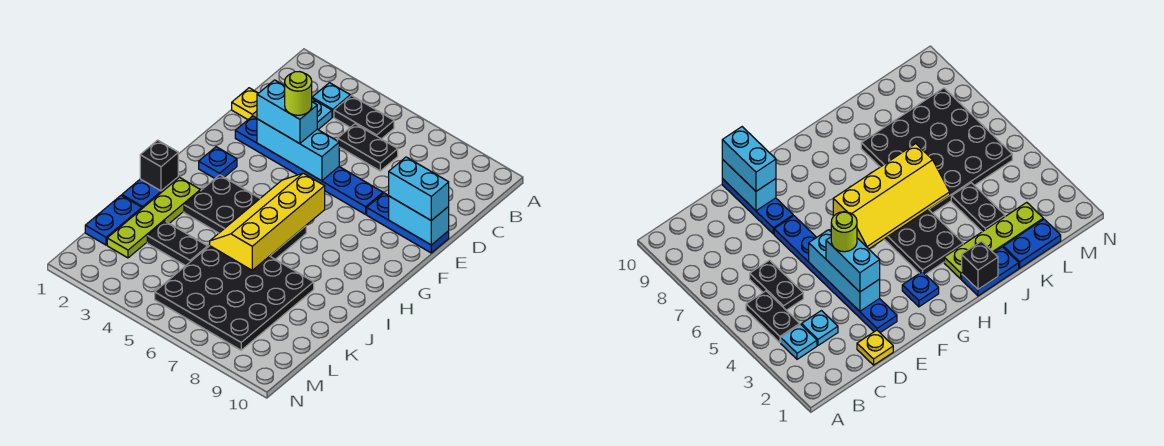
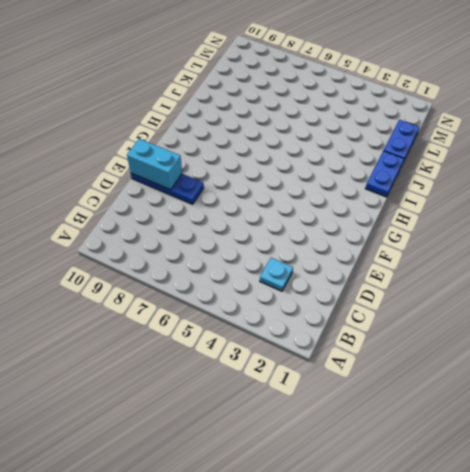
none -> cyan 1x1 plate [312,83,350,117]
none -> black 1x2 plate [334,96,394,139]
none -> black 1x2 plate [338,124,398,171]

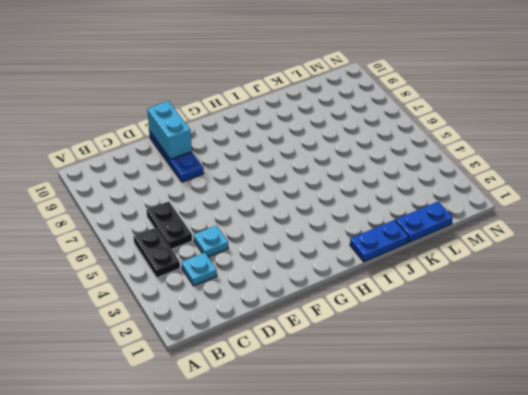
cyan 1x1 plate [194,226,228,257] -> cyan 1x1 plate moved to [312,83,350,117]
none -> yellow 1x1 plate [232,88,258,119]
none -> blue 1x6 plate [235,116,383,214]
none -> blue 1x1 plate [199,147,237,178]

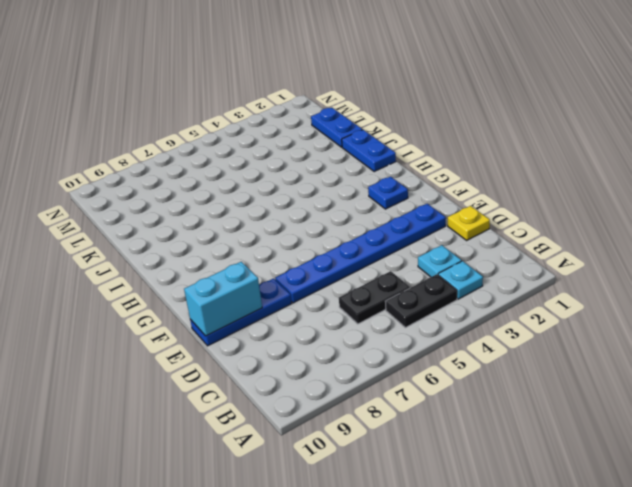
none -> black 2x4 plate [184,175,306,259]
none -> lime 1x4 plate [107,178,200,258]
none -> black 4x4 plate [155,246,314,350]

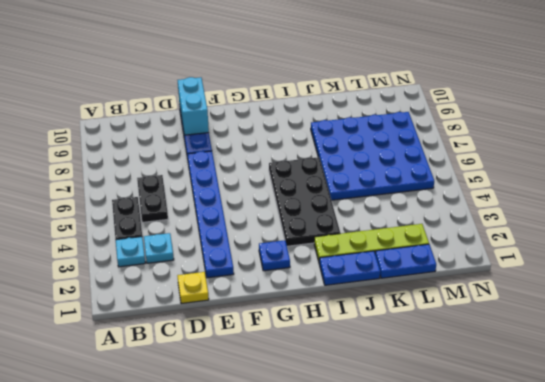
blue 4x4 plate [311,112,434,200] -> black 4x4 plate [155,246,314,350]
none -> black 1x2 plate [147,221,208,266]
none -> cyan 1x3 brick [257,119,339,181]
none -> yellow 2x4 slope [210,173,325,270]

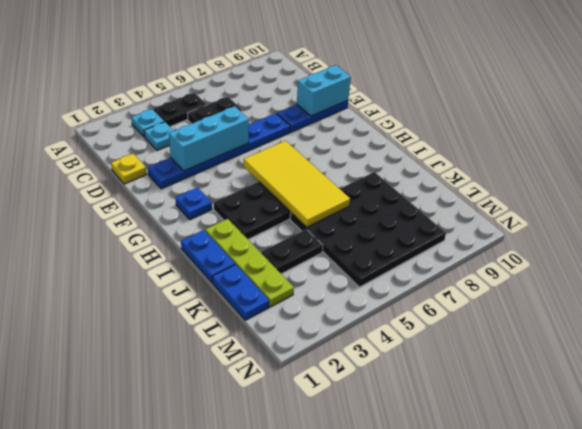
yellow 2x4 tile [244,141,350,227] -> yellow 2x4 slope [210,173,325,270]
none -> black 1x1 brick [140,140,178,191]
none -> cyan 1x2 brick [257,80,317,144]
none -> cyan 1x2 brick [389,157,449,221]

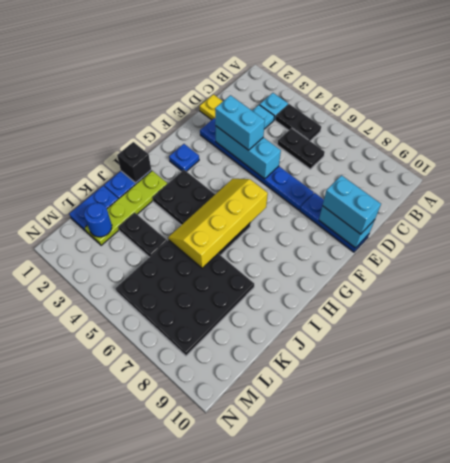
blue 1x1 round brick [84,203,112,237] -> none
none -> lime 1x1 round brick [285,72,312,115]

